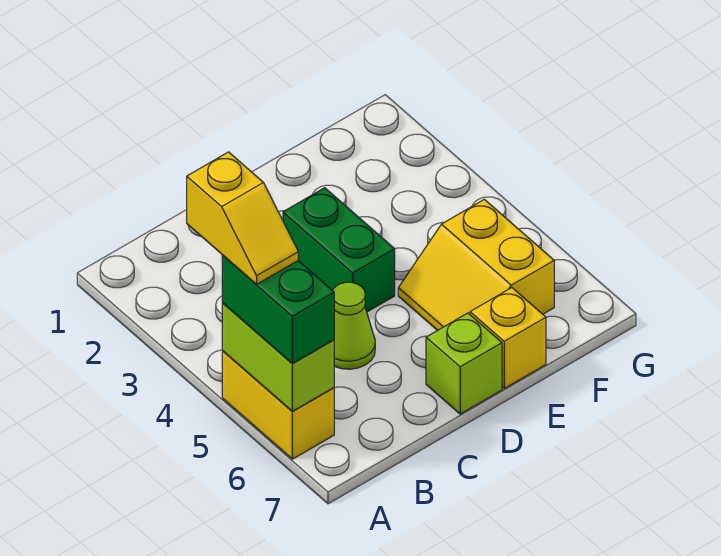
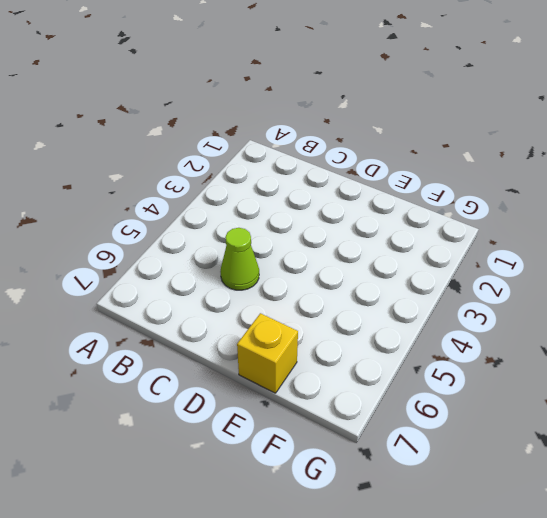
none -> yellow 1x2 brick [222,351,334,459]
none -> green 1x2 brick [283,188,395,312]

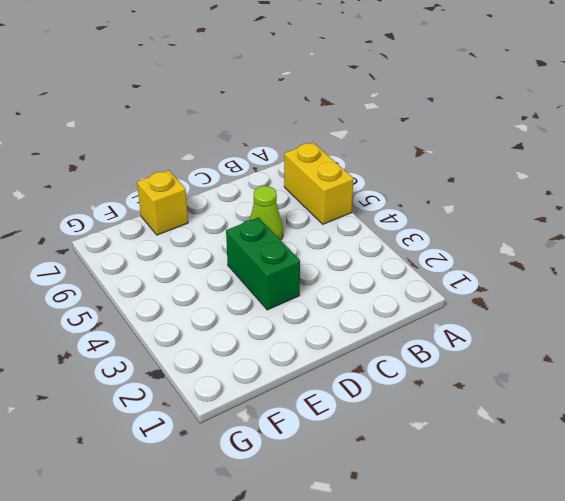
none -> lime 1x1 brick [426,313,502,414]
none -> yellow 2x2 slope [398,199,554,331]

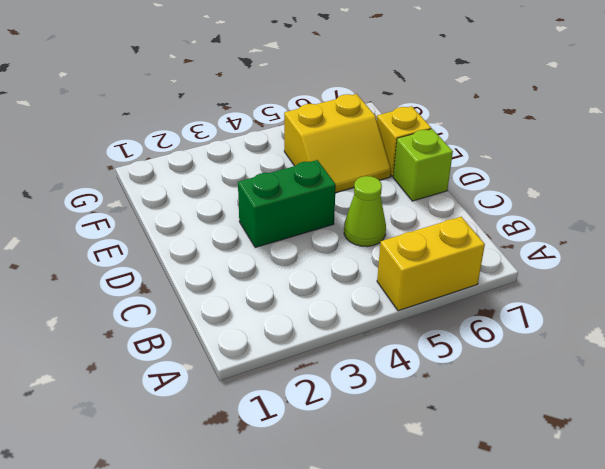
none -> lime 1x2 brick [222,303,334,411]
none -> green 1x2 brick [222,256,334,364]

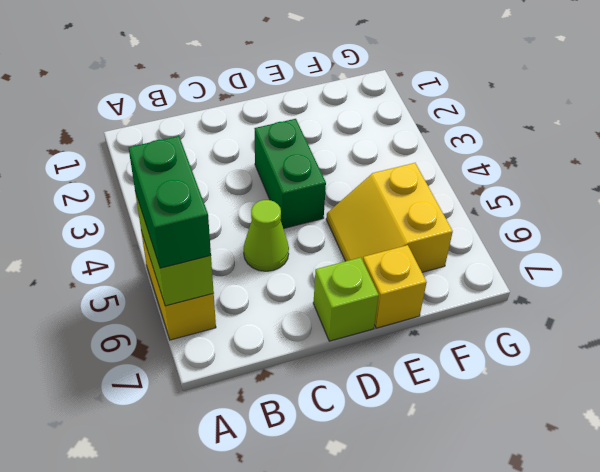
none -> yellow 1x2 slope [187,152,298,284]

